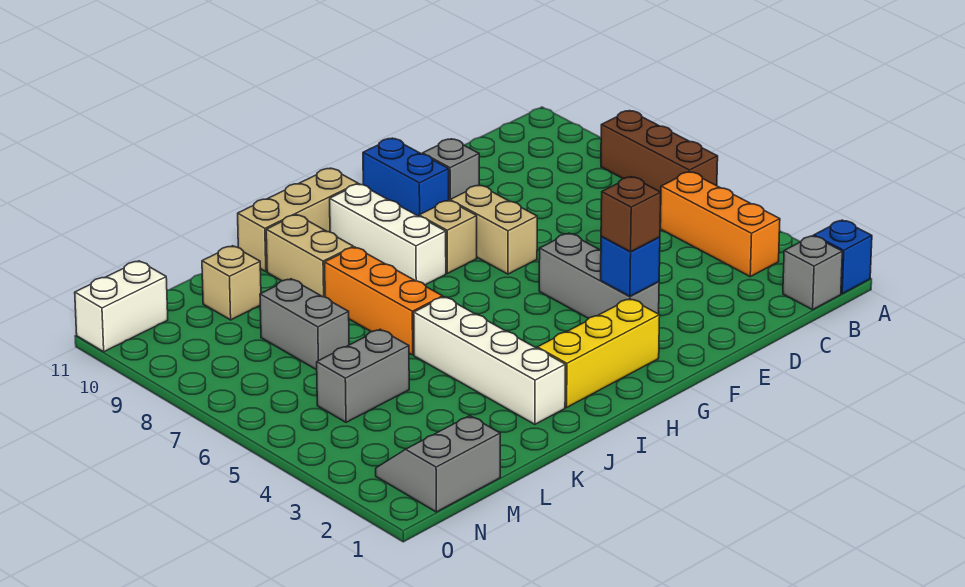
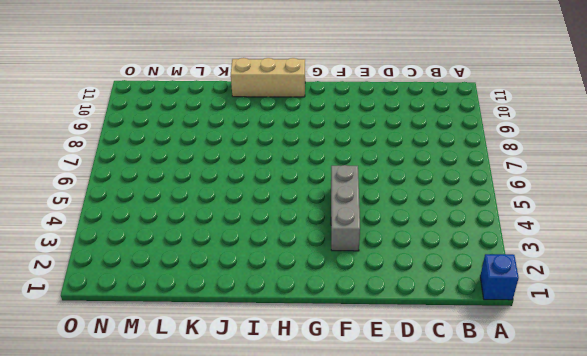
none -> brown 1x3 brick [601,111,718,192]
none -> grey 1x1 brick [783,236,842,310]
none -> orange 1x3 brick [660,172,780,277]

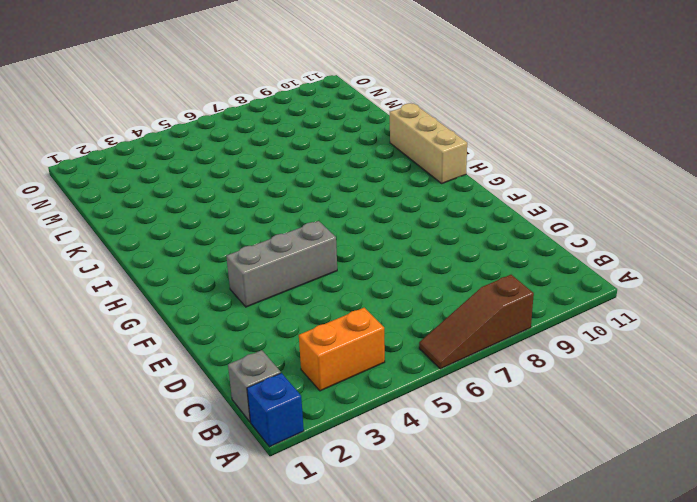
brown 1x3 slope [419,275,534,369] -> brown 1x3 brick [601,111,718,192]
orange 1x2 brick [299,308,385,391] -> orange 1x3 brick [660,172,780,277]
none -> grey 1x1 brick [422,139,479,201]
none -> tan 1x2 brick [450,185,537,274]
none -> blue 1x2 brick [363,138,449,216]

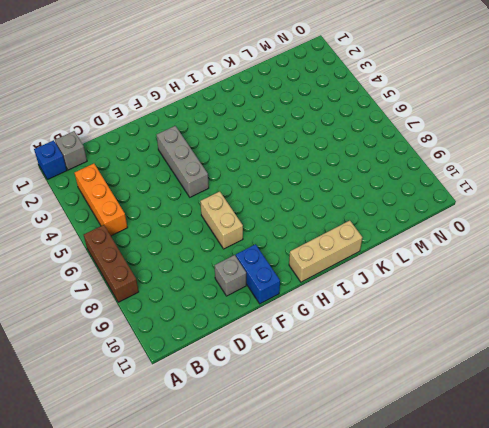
none -> yellow 1x3 brick [537,299,660,407]
none -> tan 1x1 brick [419,200,477,273]
none -> white 1x3 brick [330,184,446,285]

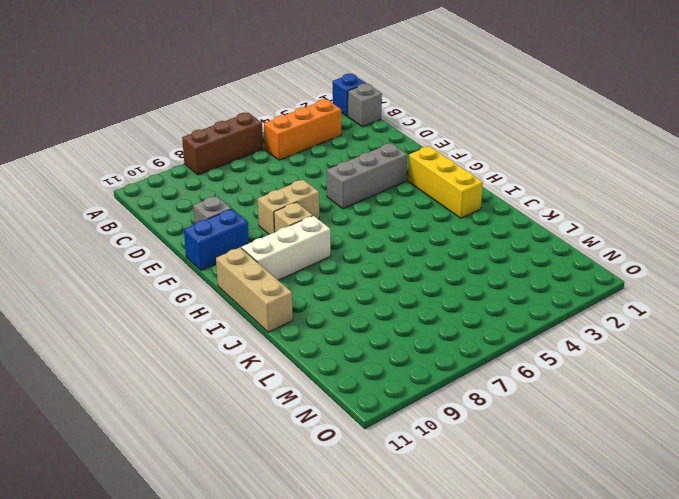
none -> white 1x4 brick [414,297,565,424]
none -> orange 1x3 brick [325,247,443,355]
none -> tan 1x2 brick [266,215,353,297]

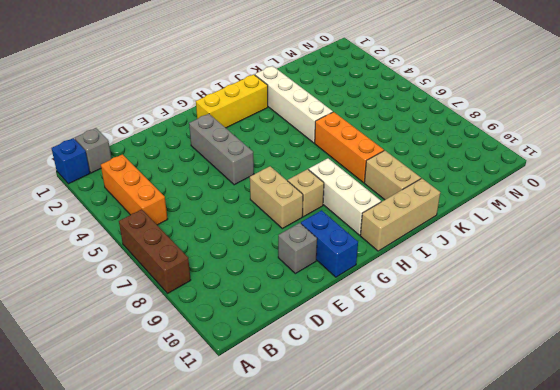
none -> grey 1x2 brick [317,329,409,422]
none -> grey 1x2 brick [260,279,349,370]
none -> tan 1x1 brick [202,246,261,320]

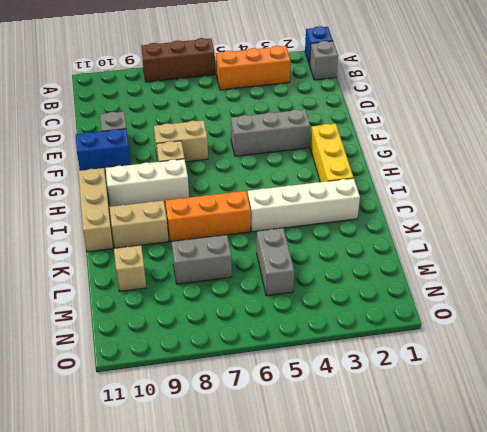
none -> grey 2x2 slope [376,416,500,512]
none -> white 1x2 brick [75,261,168,352]
none -> blue 1x1 brick [601,236,660,297]

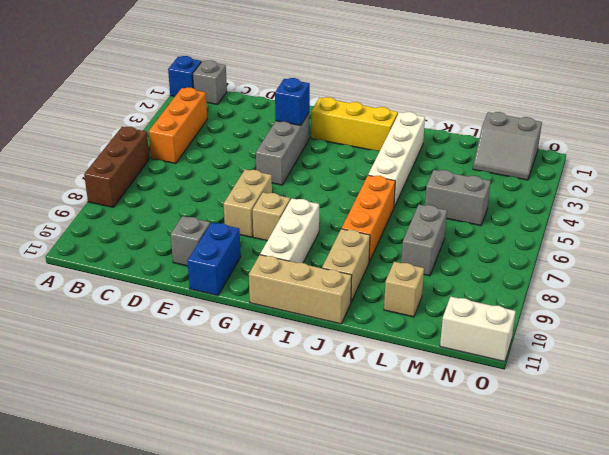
none -> brown 1x1 brick [601,177,661,252]

